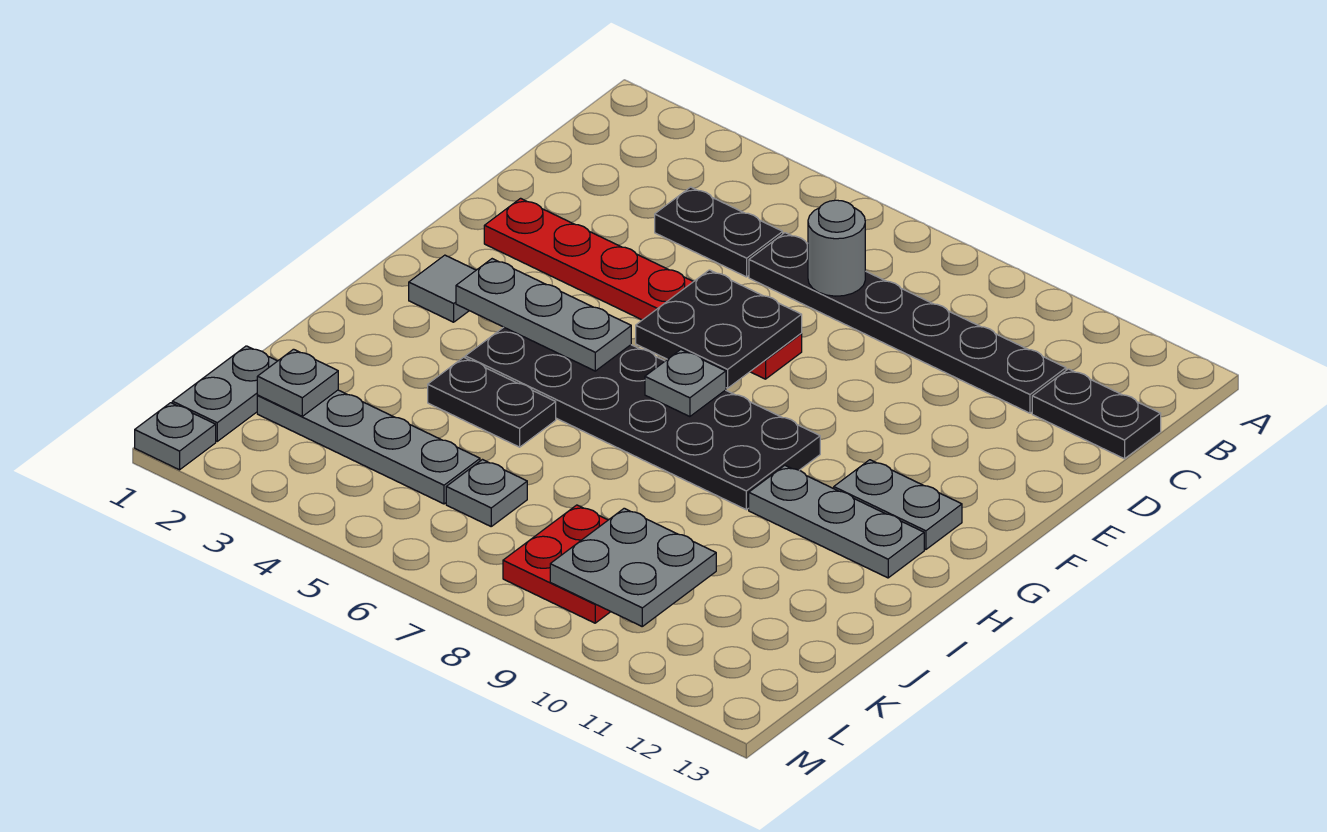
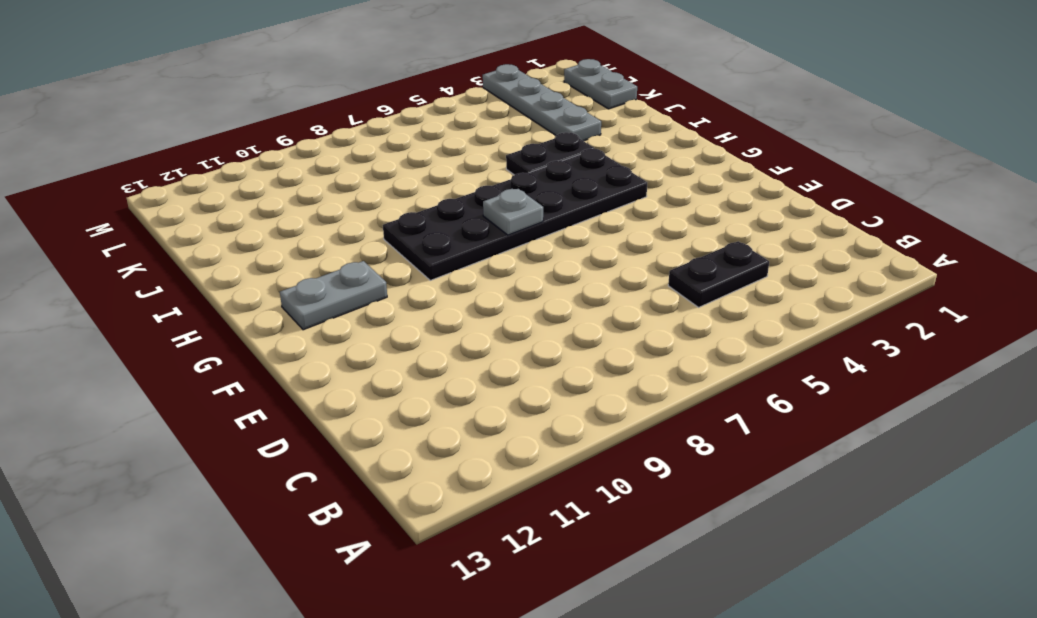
grey 1x4 plate [483,64,601,141] -> grey 1x4 plate turned to [257,390,480,504]
none -> black 1x6 plate [749,233,1066,413]
none -> black 1x2 plate [1032,369,1161,459]
none -> red 1x6 plate [484,198,802,379]

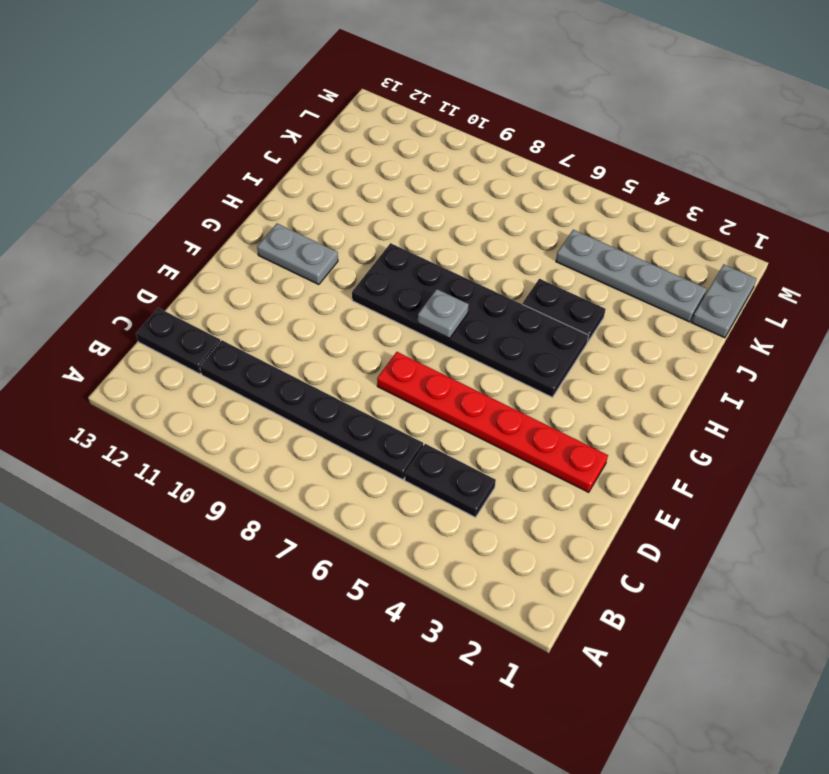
none -> grey 1x1 tile [409,255,476,322]
none -> grey 1x3 plate [749,465,924,578]
none -> grey 1x1 plate [446,460,527,526]

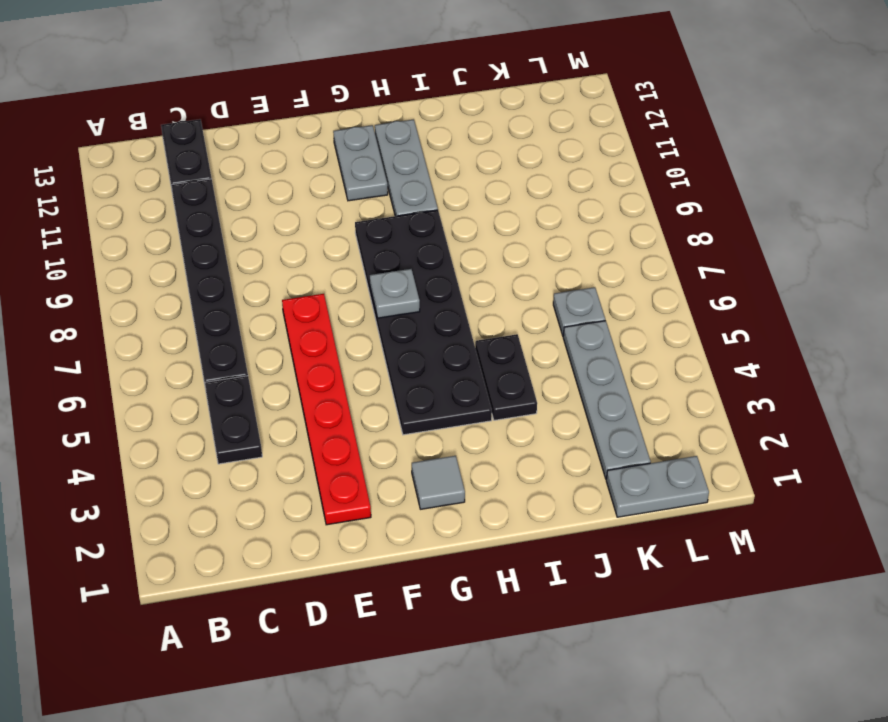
none -> red 2x2 plate [503,505,611,623]
none -> grey 1x1 plate [135,403,216,470]
none -> grey 1x1 round brick [808,200,865,296]

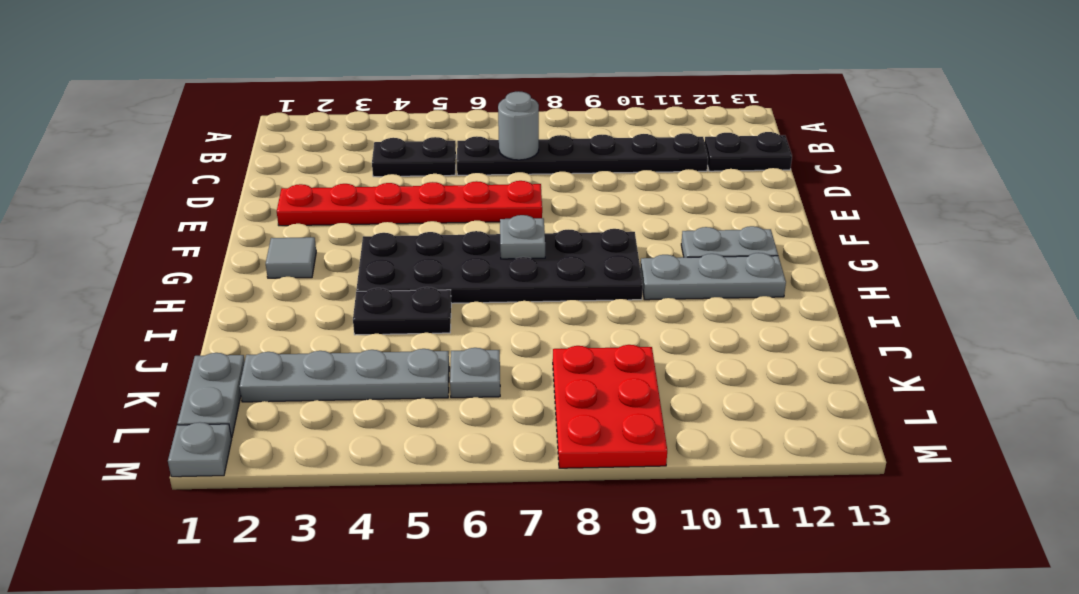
red 2x3 plate [553,345,667,468] -> red 2x2 plate [503,505,611,623]
none -> black 2x2 plate [636,270,802,388]
none -> grey 1x3 plate [456,259,631,371]
none -> grey 1x1 plate [257,349,338,416]

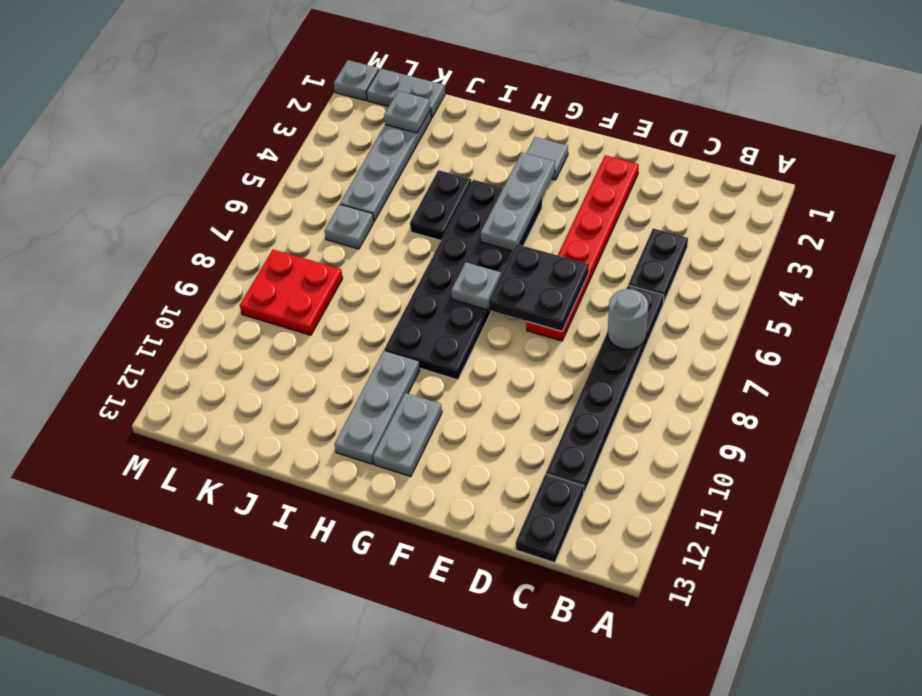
none -> grey 2x2 plate [550,508,716,626]

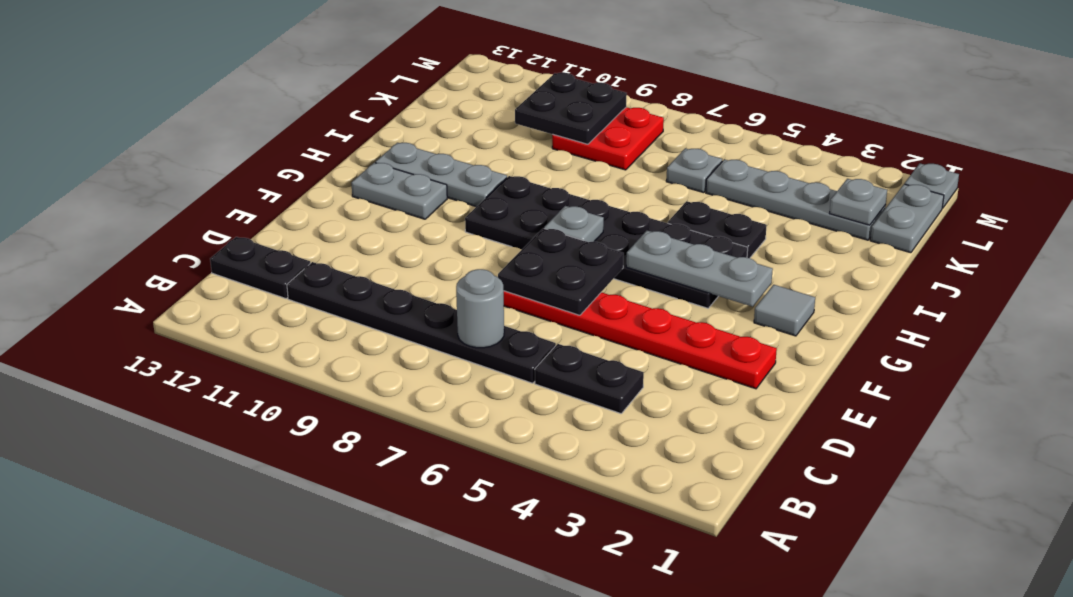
black 2x2 plate [515,73,627,144] -> grey 2x2 plate [550,508,716,626]

